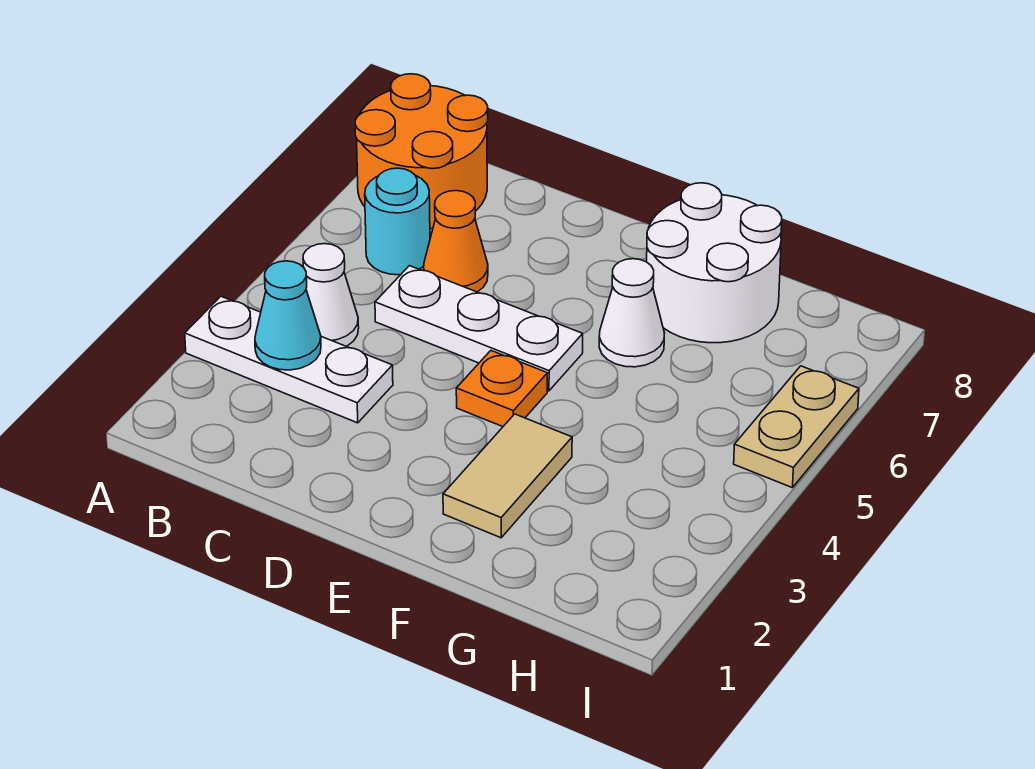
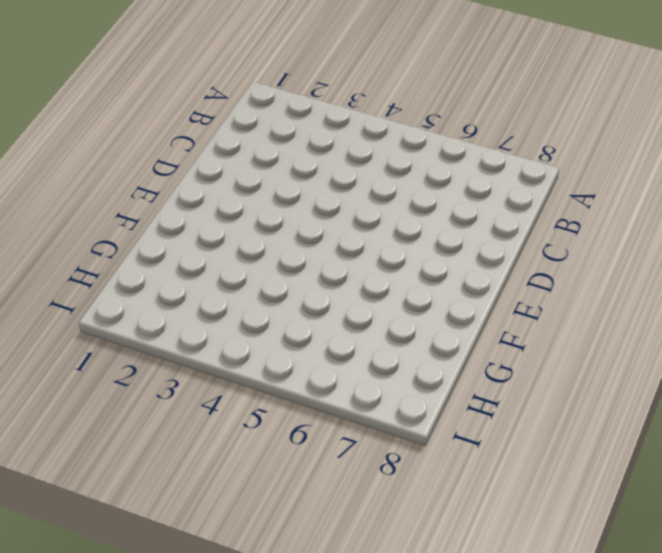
none -> white 1x3 plate [185,296,393,423]
none -> orange 2x2 round brick [355,74,488,229]
none -> white 1x1 cone [303,244,359,346]

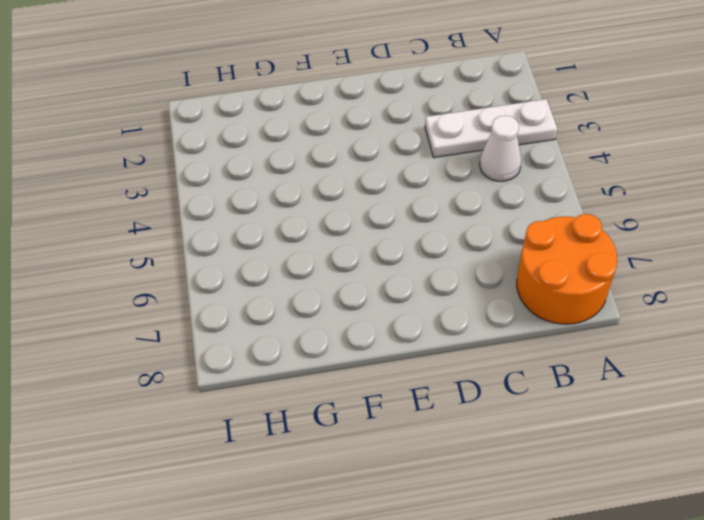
none -> cyan 1x1 round brick [365,168,430,275]
none -> white 1x3 plate [375,266,583,391]
none -> orange 1x1 cone [424,191,488,292]

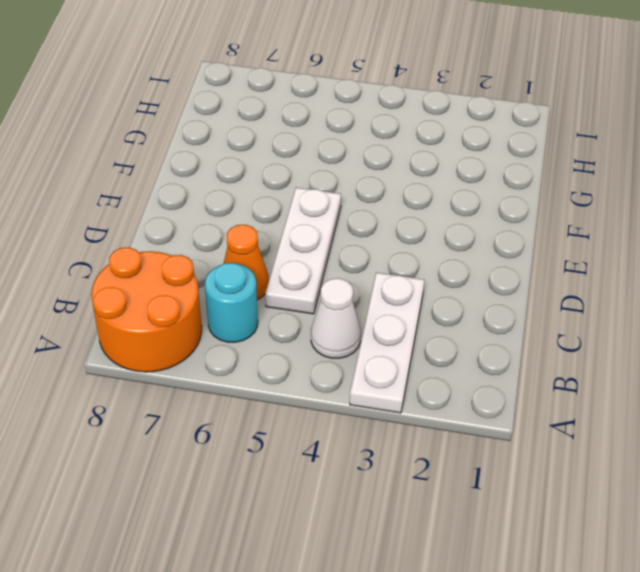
none -> orange 1x1 plate [456,351,547,427]
none -> tan 1x2 tile [443,414,572,538]
none -> white 1x1 cone [599,259,664,367]

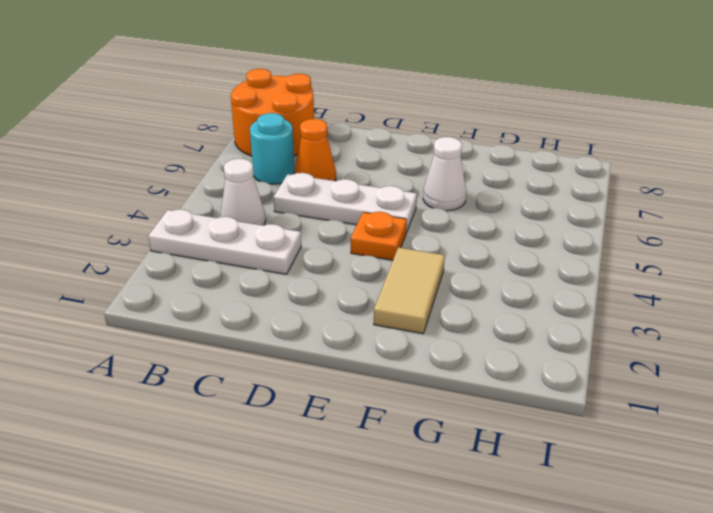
none -> white 2x2 round brick [647,183,782,343]
none -> tan 1x2 plate [734,366,859,488]
none -> cyan 1x1 cone [255,261,321,370]

